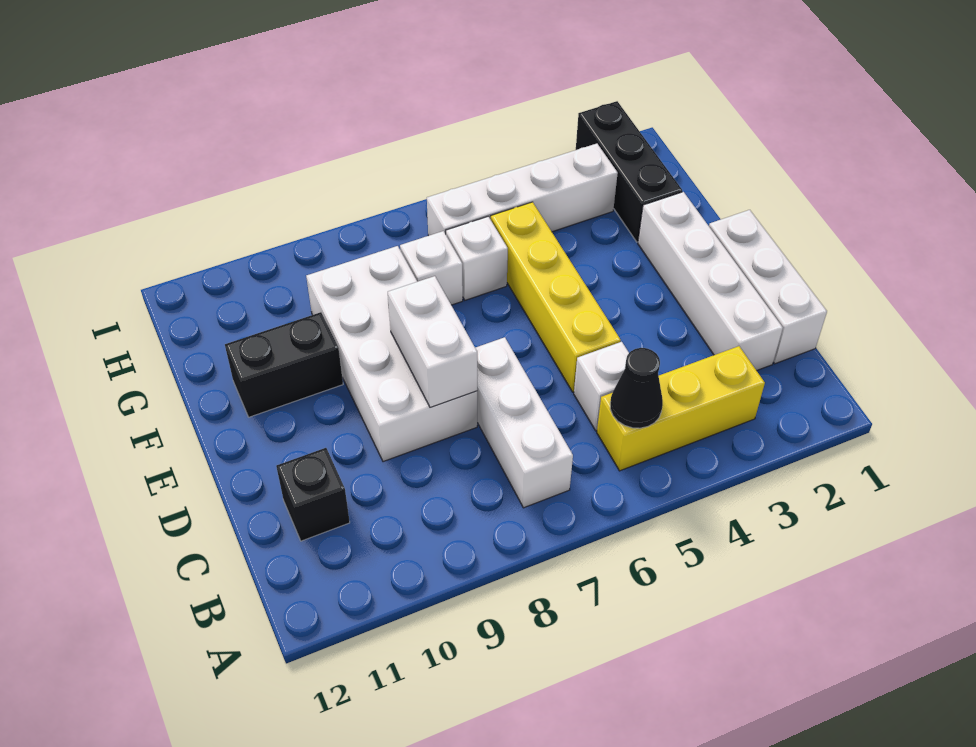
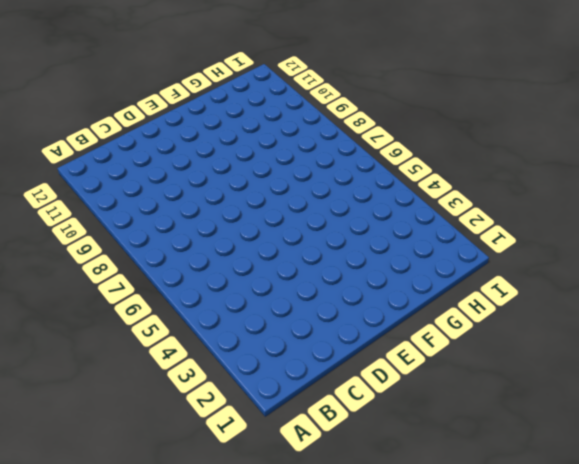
none -> yellow 1x3 brick [597,346,765,471]
none -> white 1x3 brick [475,337,573,508]
none -> white 1x3 brick [709,210,827,364]

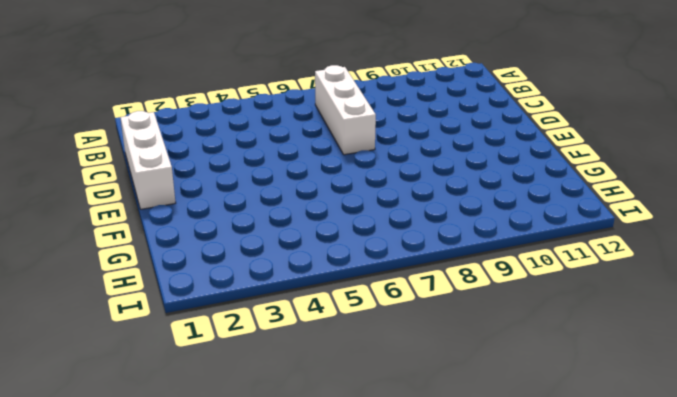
none -> yellow 1x3 brick [597,346,765,471]
none -> white 1x4 brick [638,192,783,371]
none -> white 1x1 brick [574,342,629,431]

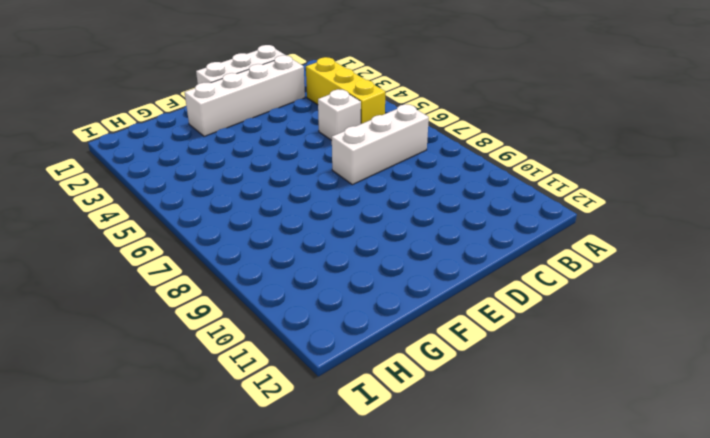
none -> black 1x1 brick [276,448,350,541]
none -> yellow 1x4 brick [491,202,621,392]
none -> white 2x4 brick [306,246,477,462]

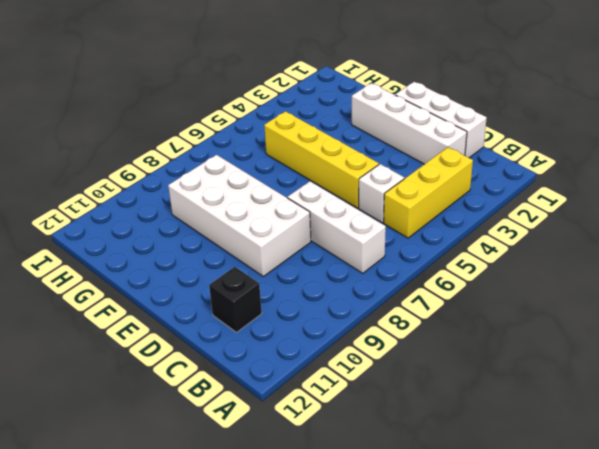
none -> black 1x2 brick [225,312,343,417]
none -> black 1x3 brick [576,101,682,242]
none -> white 1x1 brick [446,217,508,300]

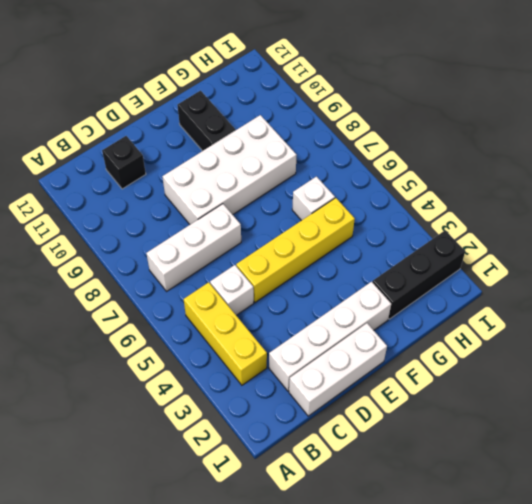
none -> white 1x1 brick [400,231,463,305]
none -> white 1x4 brick [427,144,618,236]
none -> black 1x1 cone [610,348,663,428]

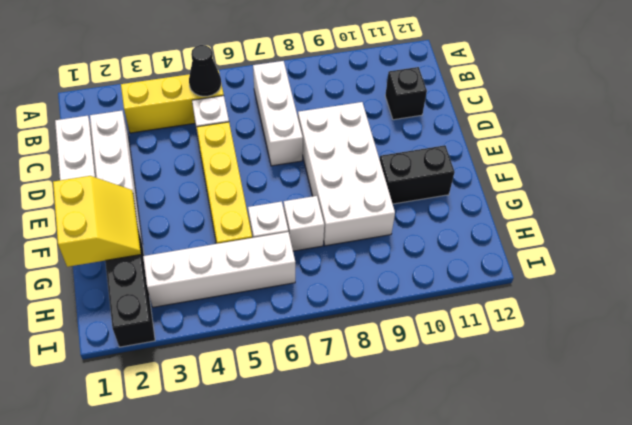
yellow 2x2 slope [53,176,141,267] -> none
none -> white 1x2 brick [388,276,477,407]

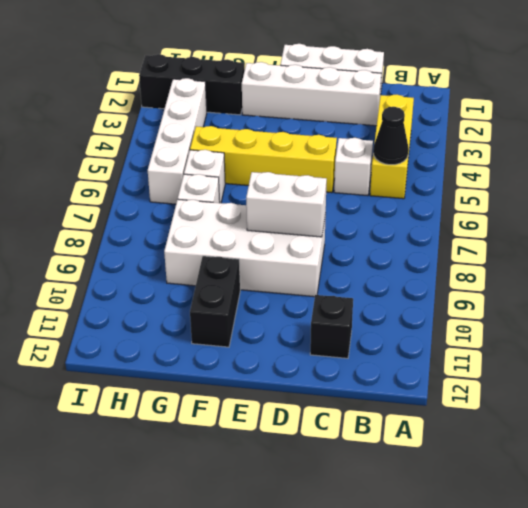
none -> white 1x3 brick [475,337,573,508]

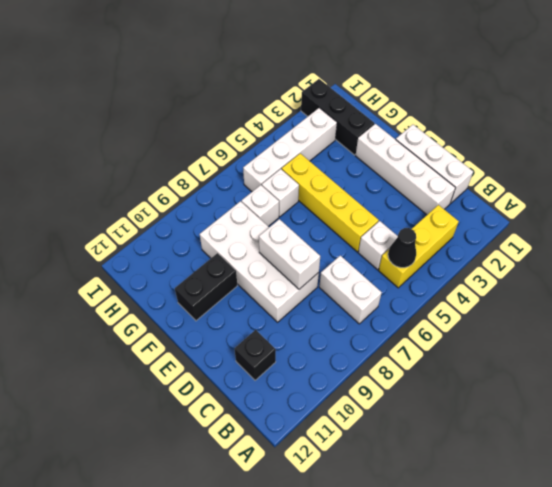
white 1x2 brick [319,256,382,324] -> white 1x3 brick [475,337,573,508]

